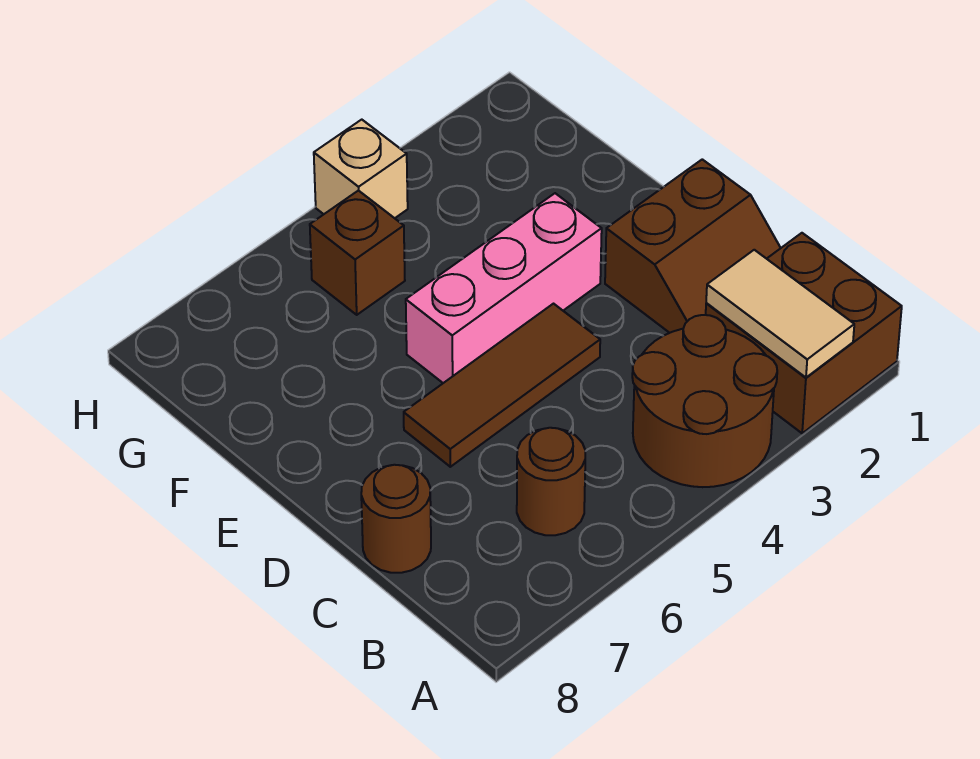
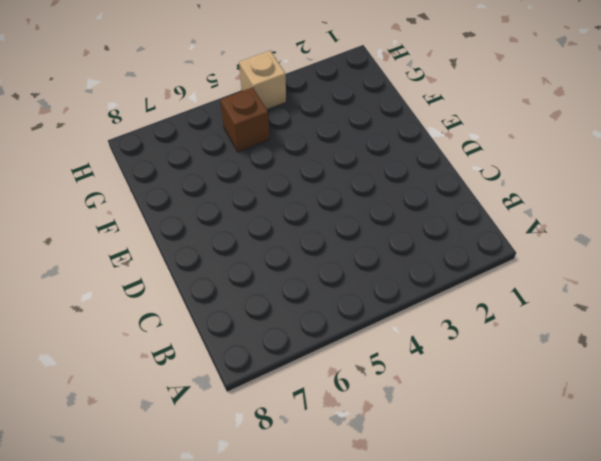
none -> brown 2x2 brick [706,233,902,433]
none -> brown 2x2 round brick [632,315,777,487]

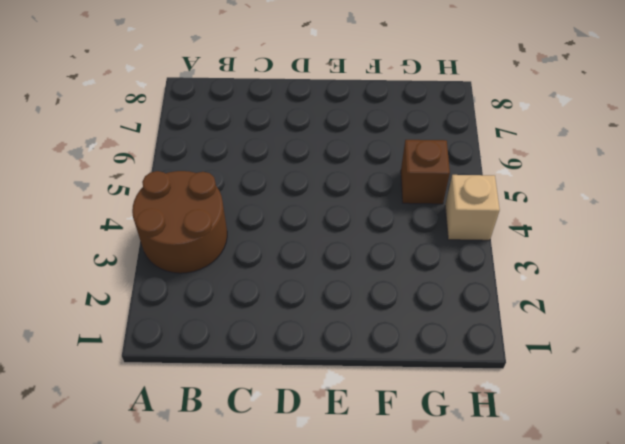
none -> brown 2x2 brick [706,233,902,433]
none -> brown 1x1 round brick [517,428,585,535]

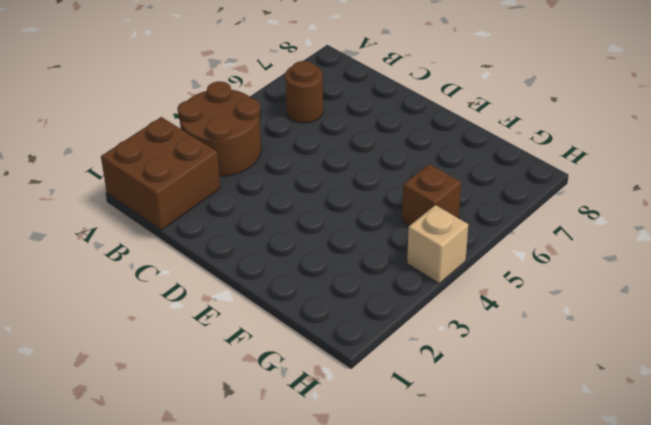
none -> brown 2x2 slope [605,159,780,333]
none -> brown 1x1 round brick [361,465,431,573]

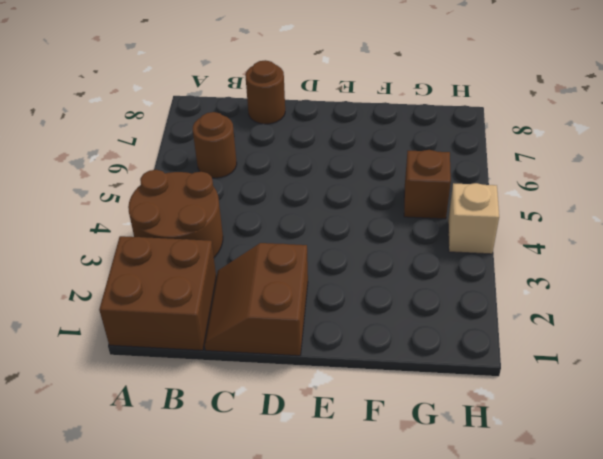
none -> brown 1x3 tile [404,304,600,467]
none -> pink 1x3 brick [406,193,602,383]

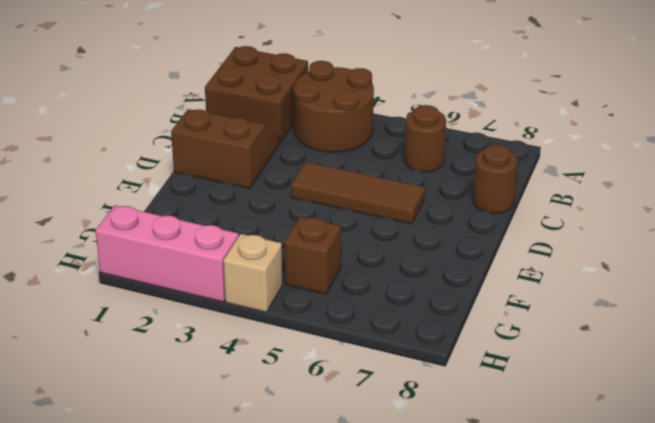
pink 1x3 brick [95,205,239,302] -> pink 1x3 brick moved to [406,193,602,383]
none -> tan 1x2 tile [706,250,854,377]

